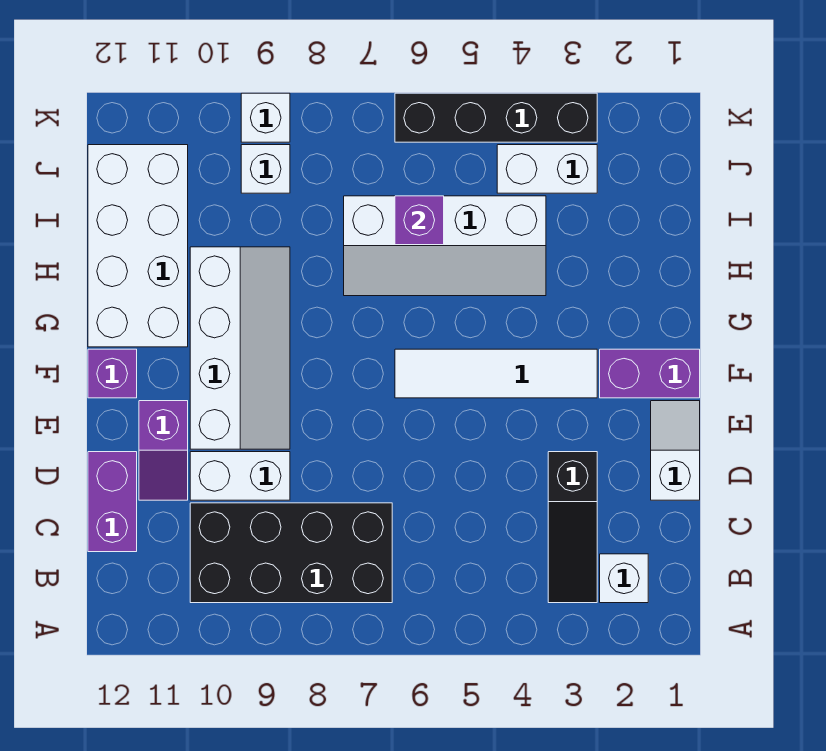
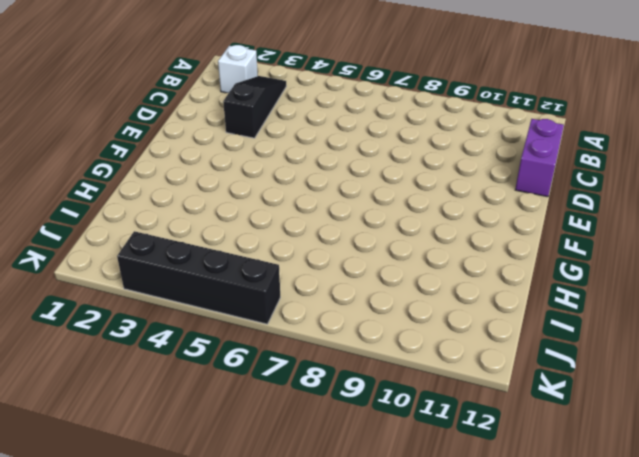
none -> black 2x4 brick [190,503,392,603]
none -> white 1x2 slope [651,401,700,500]
none -> white 1x2 brick [190,452,290,500]

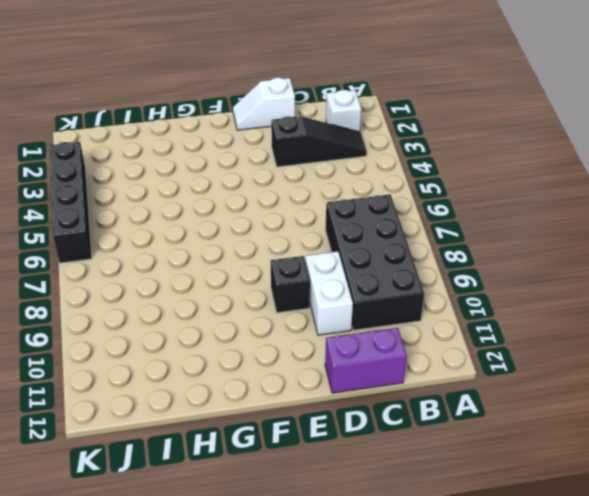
black 1x1 brick [270,256,310,313] -> white 2x4 slope [190,247,290,449]
none -> purple 1x2 slope [139,401,188,500]
none -> purple 1x2 brick [600,349,700,398]
none -> white 1x4 tile [395,349,597,398]

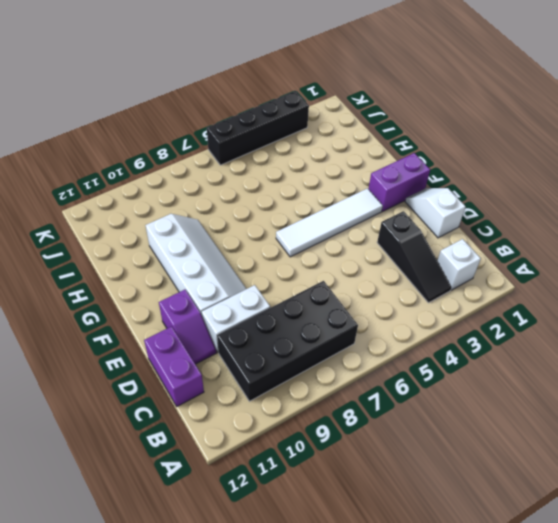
none -> purple 1x1 brick [88,349,137,398]
none -> white 2x4 brick [88,145,188,347]
none -> white 2x4 slope [344,196,546,296]

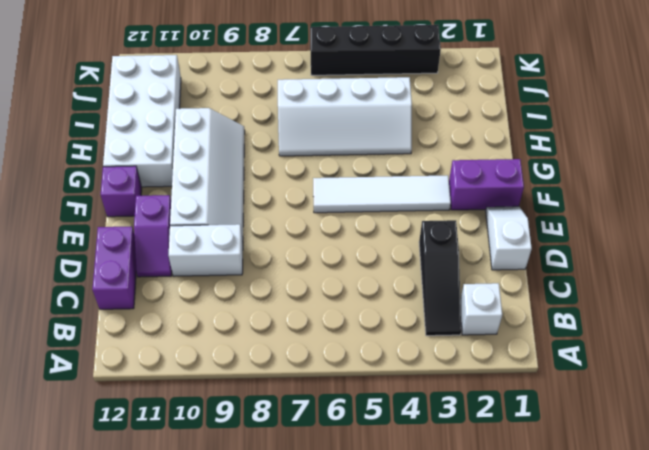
none -> black 2x4 brick [190,503,392,603]
none -> white 1x2 brick [497,145,597,193]
none -> white 1x1 brick [241,145,290,193]

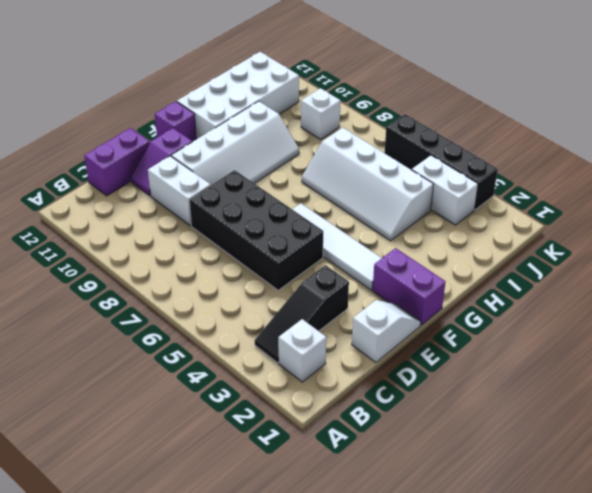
black 2x4 brick [189,170,323,290] -> black 2x4 brick moved to [190,503,392,603]
none -> white 1x1 brick [241,93,290,142]
none -> purple 1x1 brick [395,196,444,245]

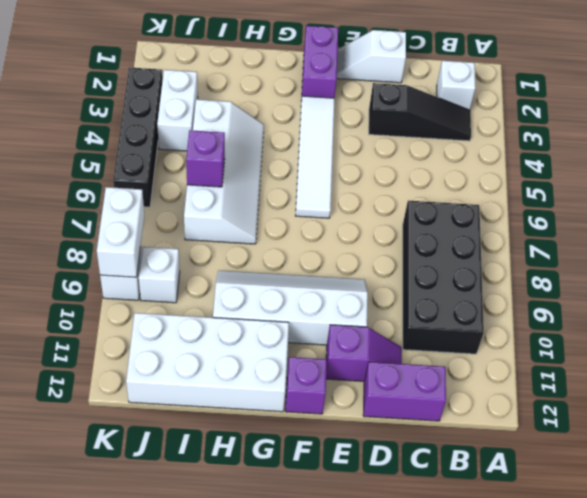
white 1x2 brick [97,187,144,277] -> white 1x2 brick moved to [190,452,290,500]

